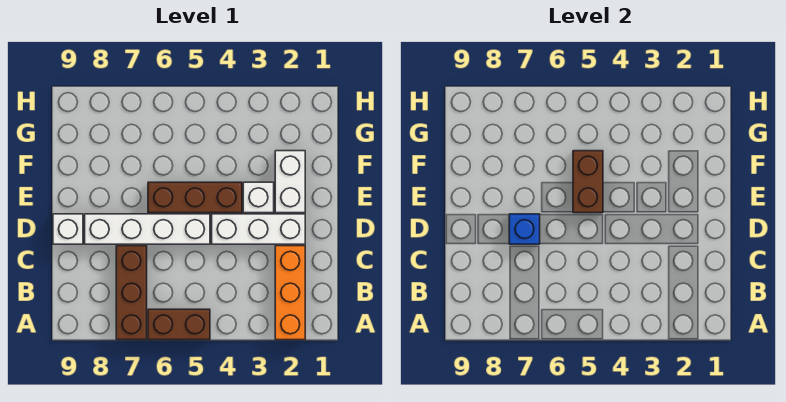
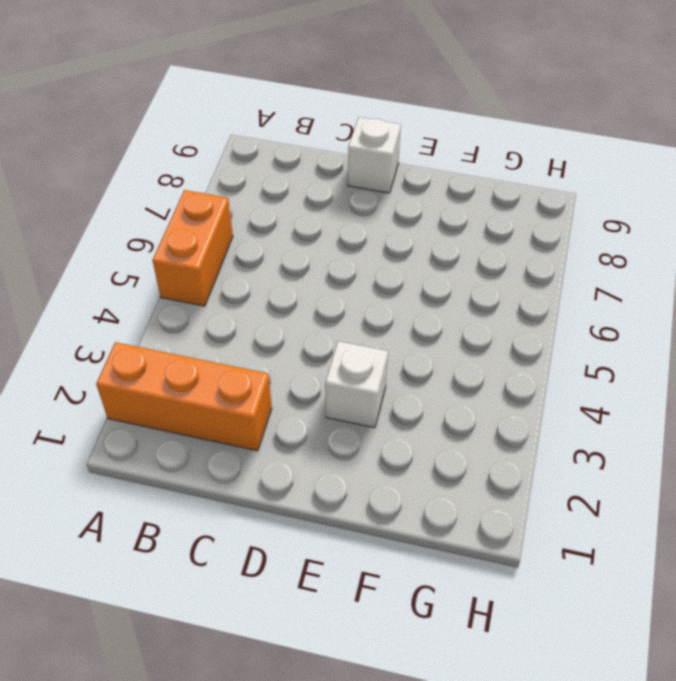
orange 1x2 brick [152,190,233,306] -> brown 1x2 brick [148,309,210,340]
none -> brown 1x3 brick [116,246,147,340]
none -> white 1x3 brick [212,214,305,244]

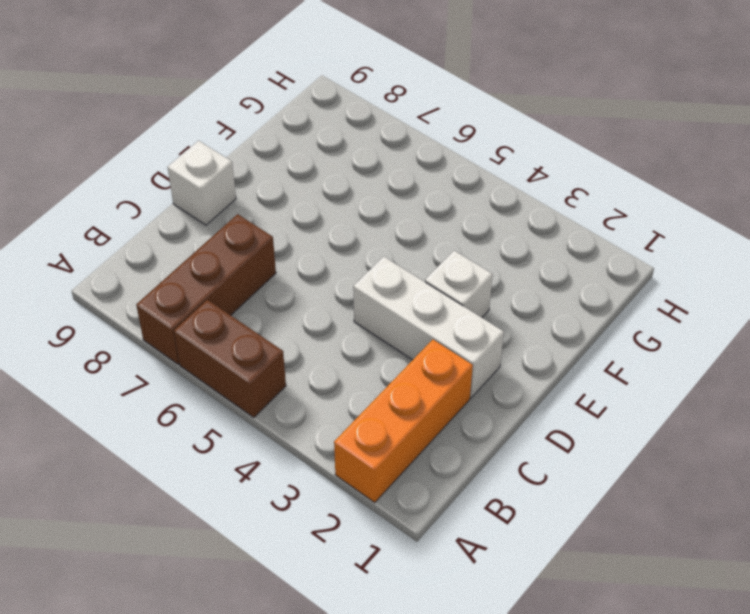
none -> white 1x4 brick [85,214,210,244]
none -> white 1x2 brick [275,151,305,213]

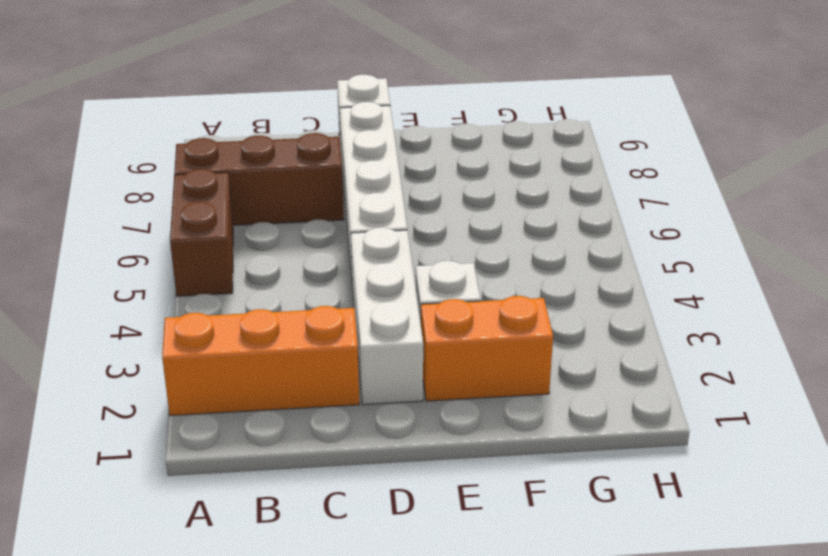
orange 1x2 brick [421,296,553,401] -> white 1x2 brick [275,151,305,213]
none -> brown 1x3 brick [148,182,242,213]
none -> blue 1x1 brick [509,214,540,244]

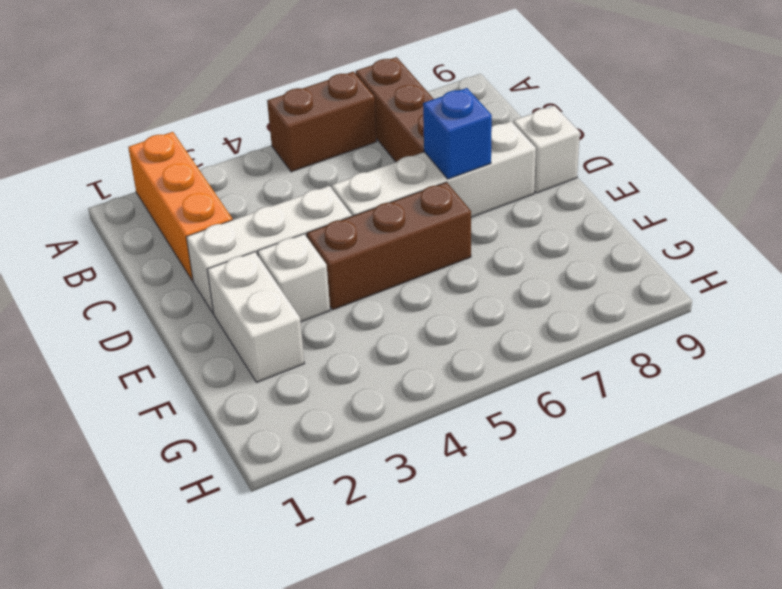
none -> brown 1x2 brick [573,151,603,213]

